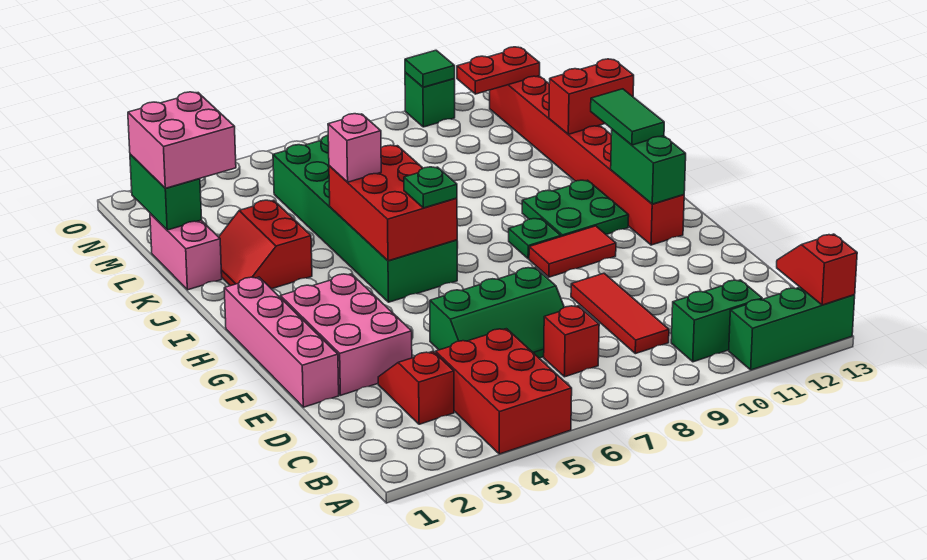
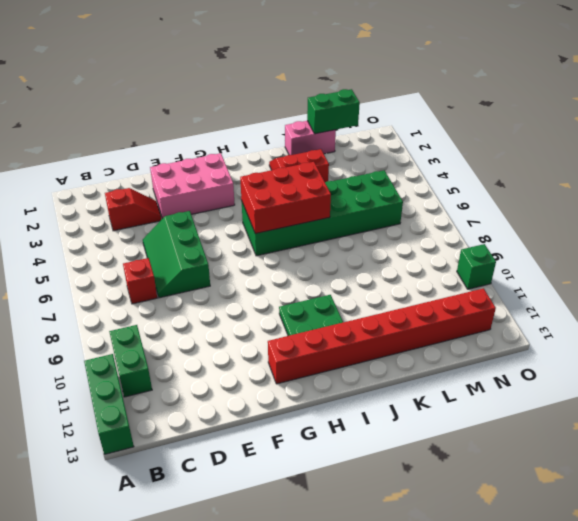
none -> red 2x3 brick [435,329,572,454]
none -> red 1x3 tile [571,273,669,354]
none -> pink 1x4 brick [224,277,339,407]

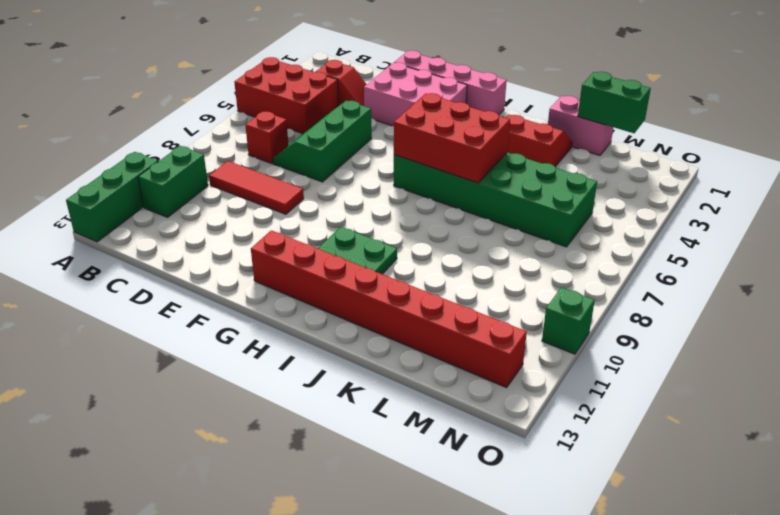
none -> red 1x2 tile [529,226,616,277]
none -> green 1x1 plate [509,219,561,259]
none -> red 1x2 slope [777,234,857,305]

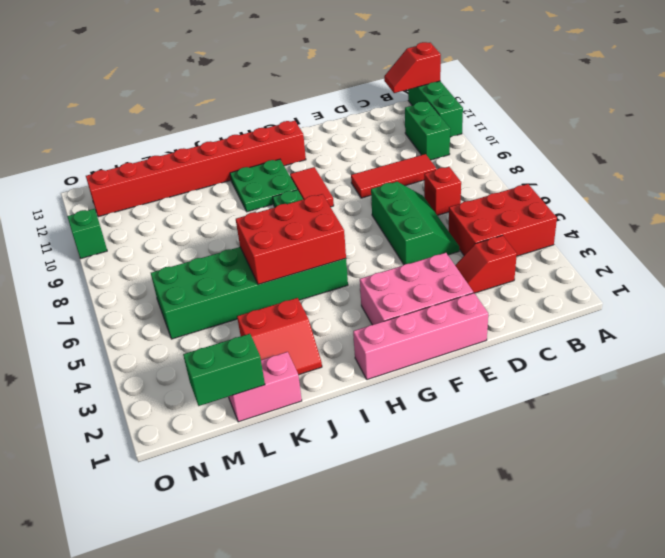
none -> green 1x2 brick [611,129,686,204]
none -> red 1x2 brick [549,59,634,134]
none -> red 1x2 plate [457,47,540,94]

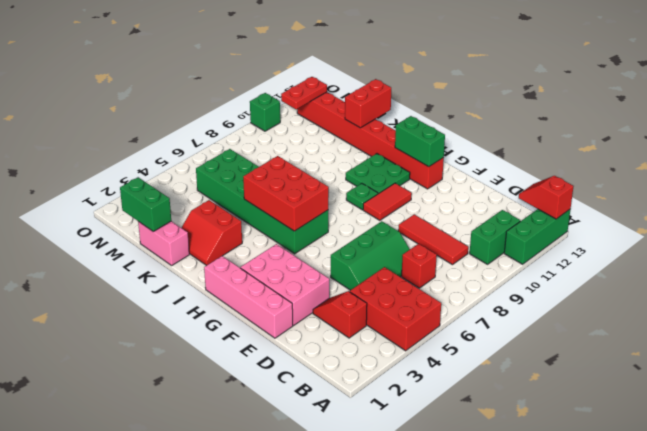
none -> green 1x1 tile [405,50,455,87]
none -> green 1x1 plate [404,167,457,208]
none -> green 1x2 tile [591,89,664,145]

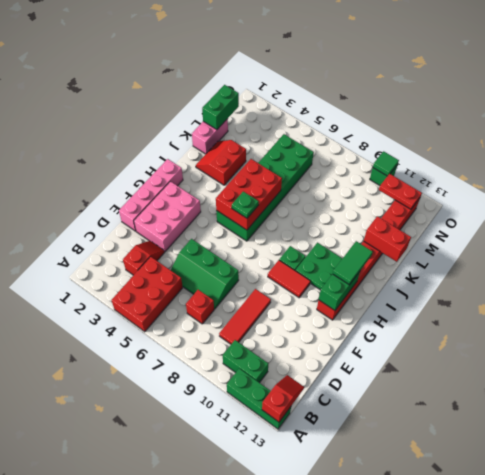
none -> pink 1x1 brick [328,114,381,182]
none -> pink 2x2 brick [128,92,236,188]

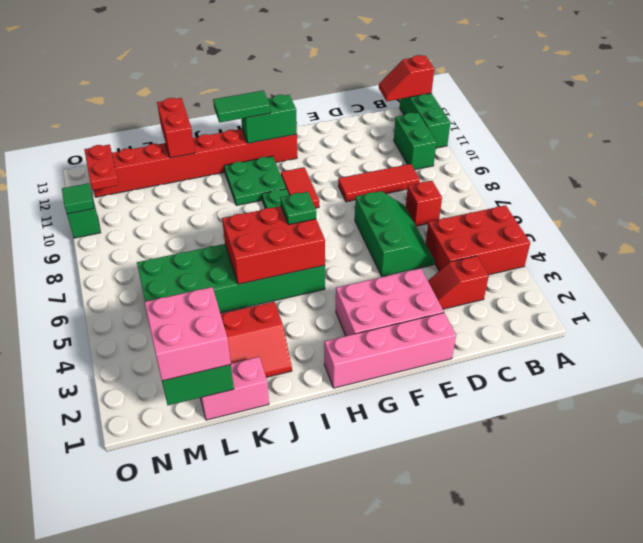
none -> pink 1x1 brick [328,114,381,182]

